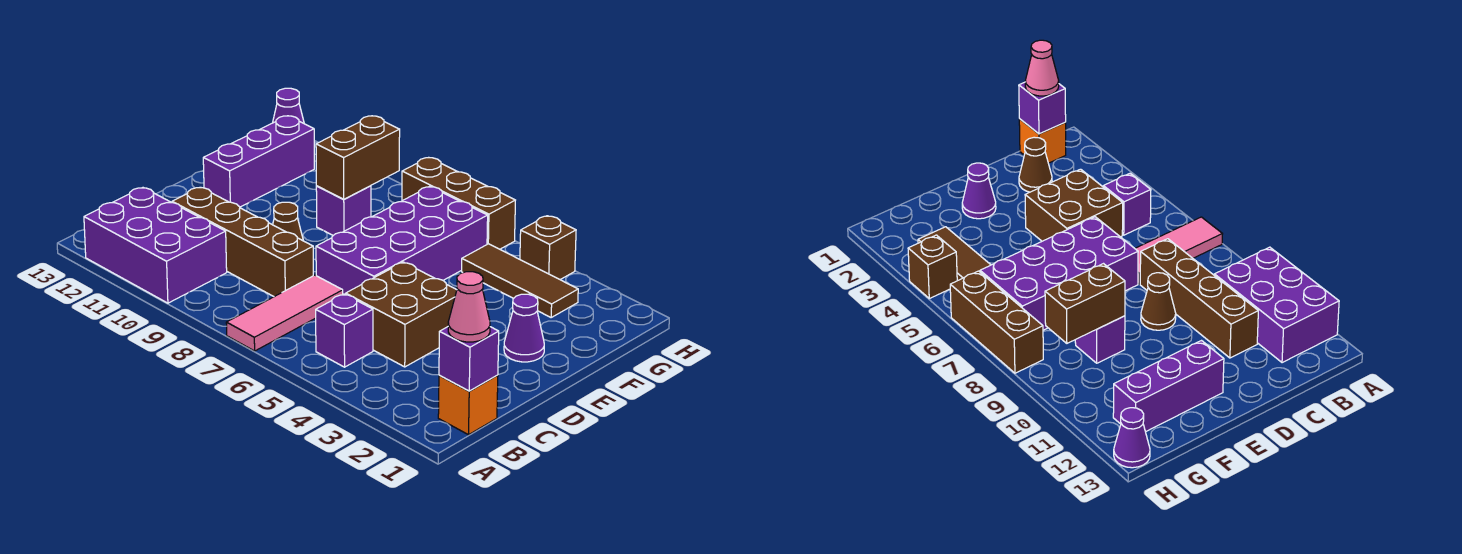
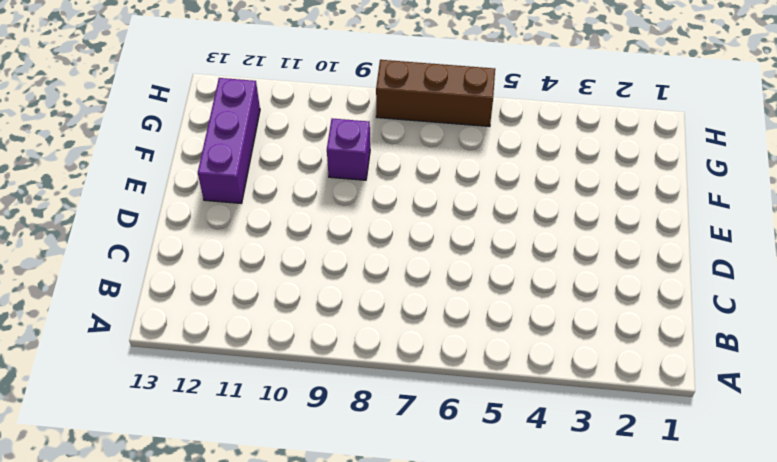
none -> pink 1x3 tile [226,275,343,351]
none -> purple 2x3 brick [84,188,227,303]
none -> orange 1x1 brick [438,375,498,435]

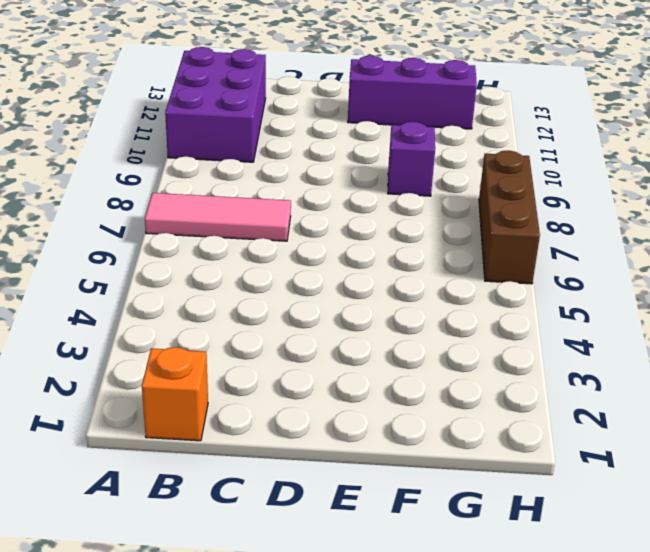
none -> purple 1x1 brick [316,294,373,367]
none -> brown 1x1 cone [1019,137,1052,192]
none -> brown 2x2 brick [346,262,457,367]

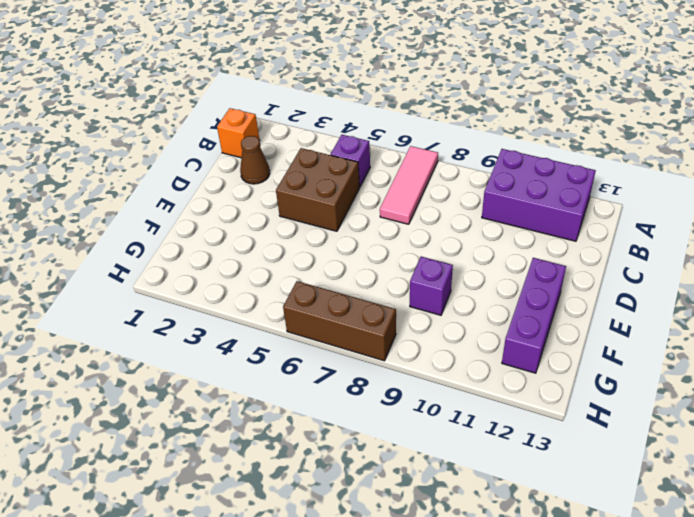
none -> brown 1x4 brick [172,187,313,297]
none -> purple 2x4 brick [316,186,488,294]
none -> brown 1x1 cone [273,202,303,241]

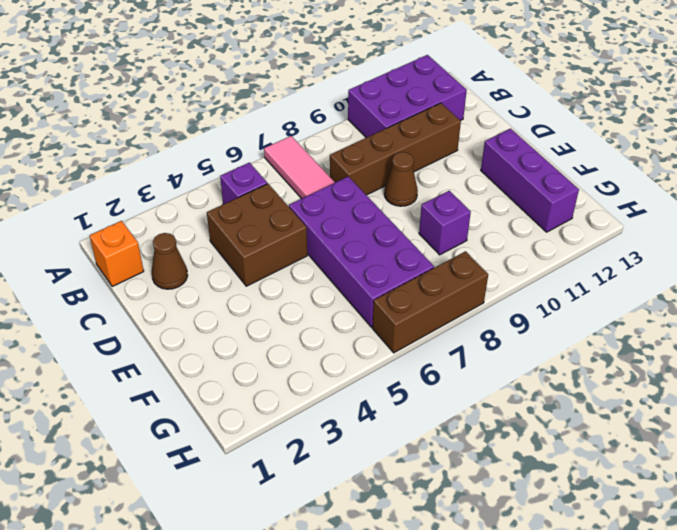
none -> purple 1x1 cone [504,294,544,362]
none -> brown 1x3 tile [462,244,578,317]
none -> brown 1x1 brick [520,216,576,280]

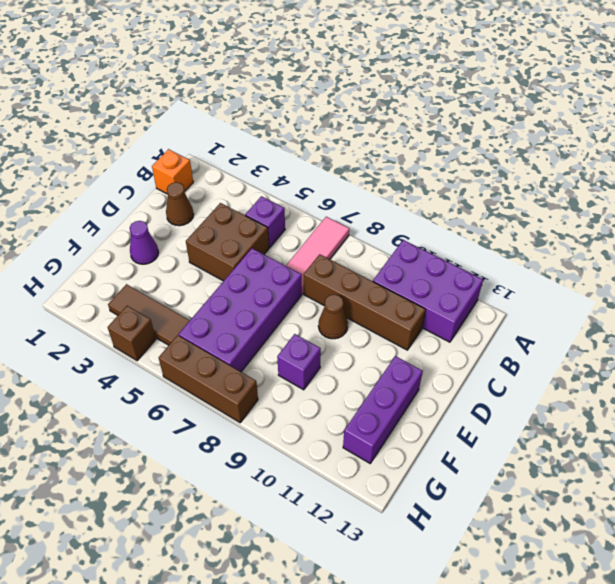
none -> purple 1x1 cone [273,88,304,123]
none -> purple 1x1 brick [439,327,499,391]
none -> brown 1x2 brick [316,116,400,199]

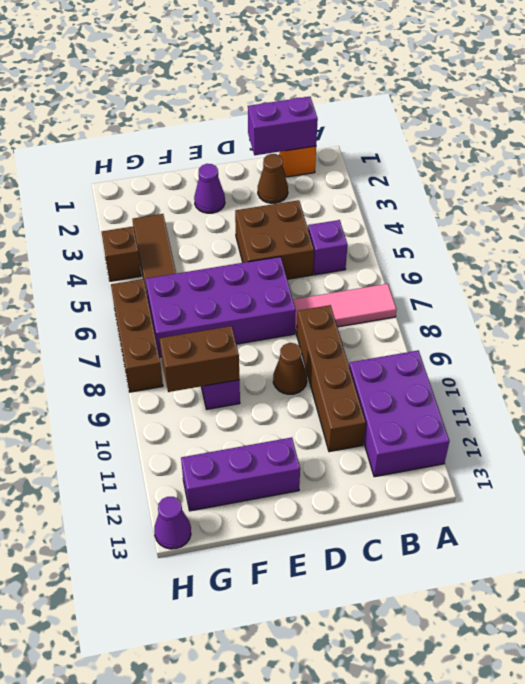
purple 1x2 brick [248,97,318,155] -> purple 1x1 brick [439,327,499,391]
none -> pink 1x1 cone [448,272,490,342]

